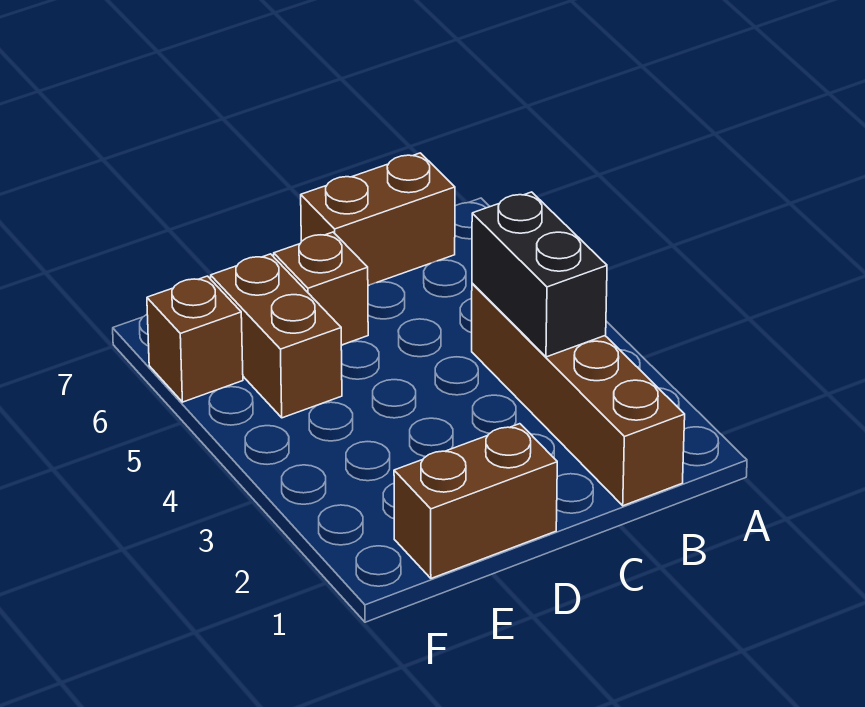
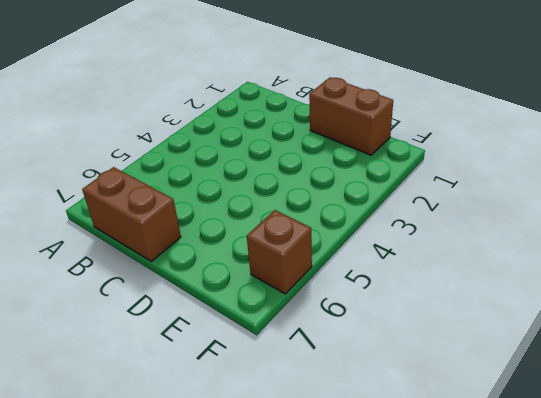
none -> brown 1x4 brick [472,283,685,506]
none -> brown 1x1 brick [274,232,368,345]

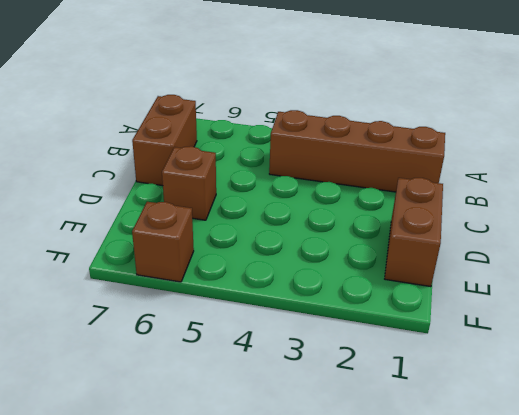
none -> brown 1x2 brick [211,254,342,418]
none -> black 1x2 brick [472,192,607,357]

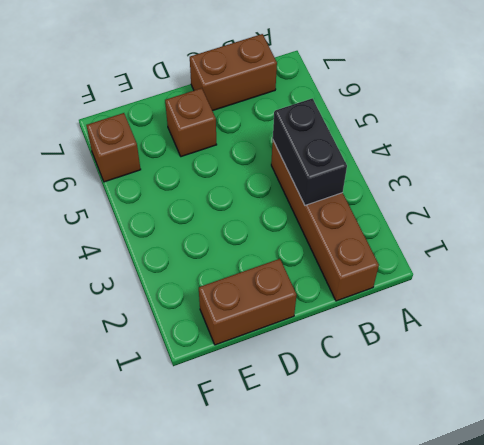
none -> brown 1x2 brick [211,254,342,418]

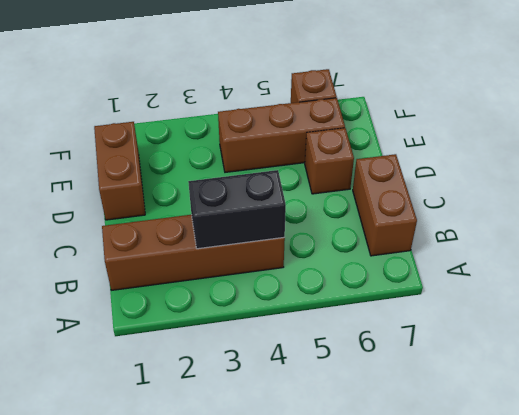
brown 1x3 brick [218,98,345,172] -> brown 1x2 brick [211,254,342,418]

